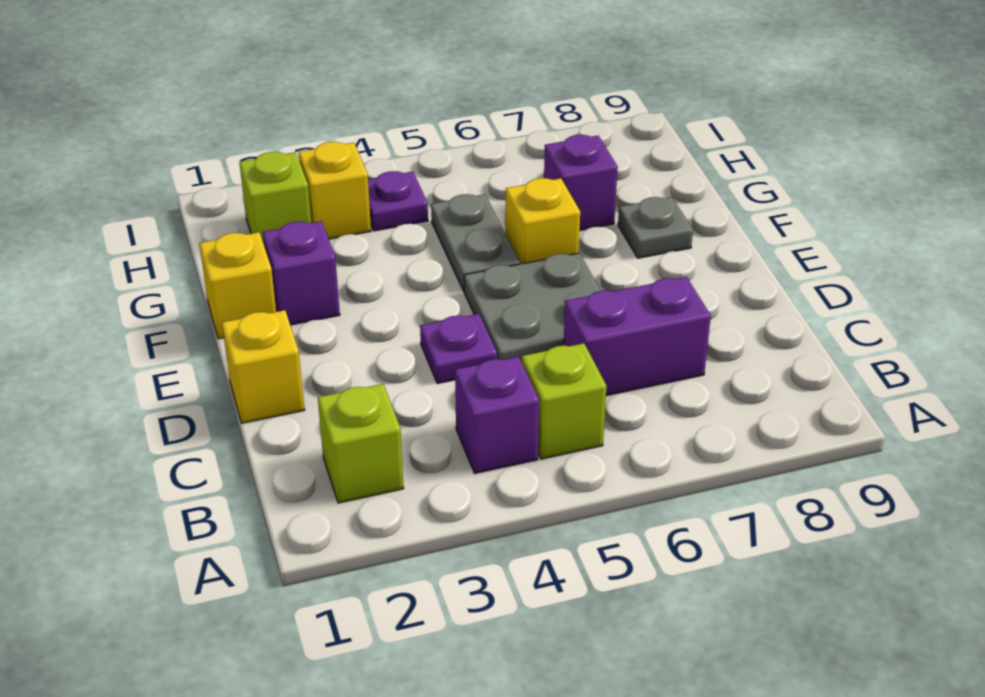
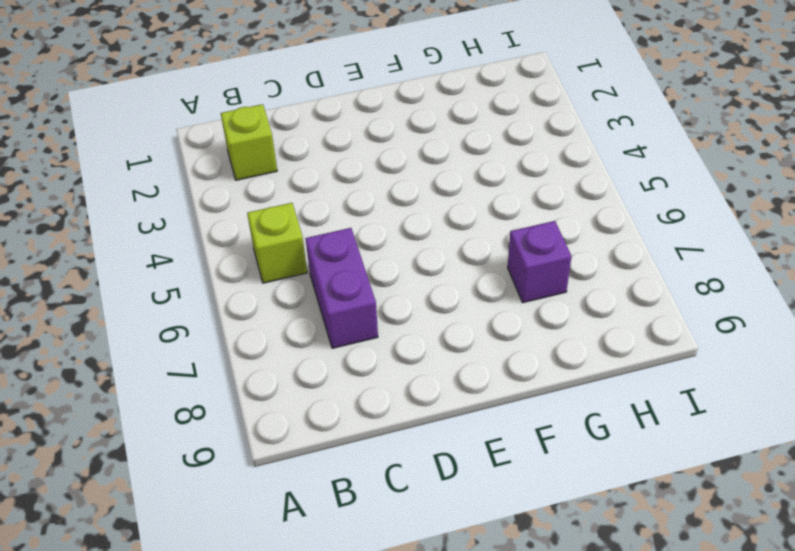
none -> purple 1x1 brick [455,357,539,473]
none -> yellow 1x1 brick [222,310,305,423]
none -> purple 1x1 plate [420,314,497,384]

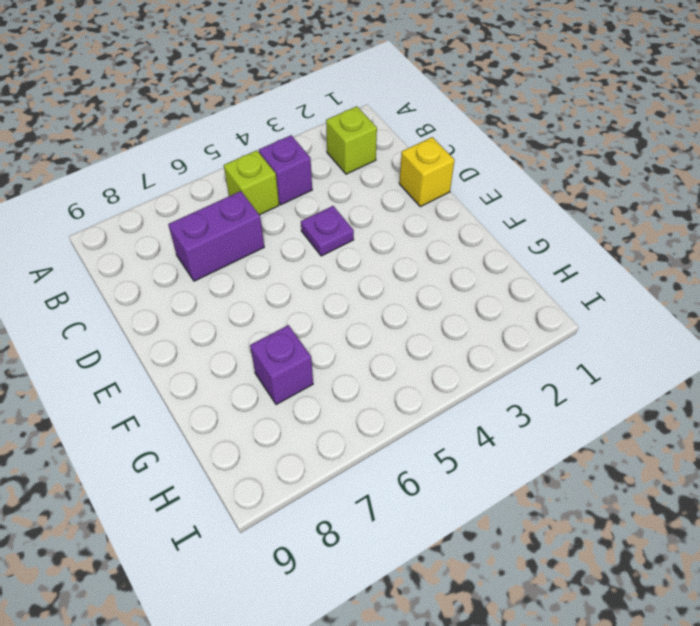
none -> grey 2x2 plate [464,253,601,362]
none -> yellow 1x1 brick [199,232,276,339]
none -> purple 1x1 brick [263,221,340,325]

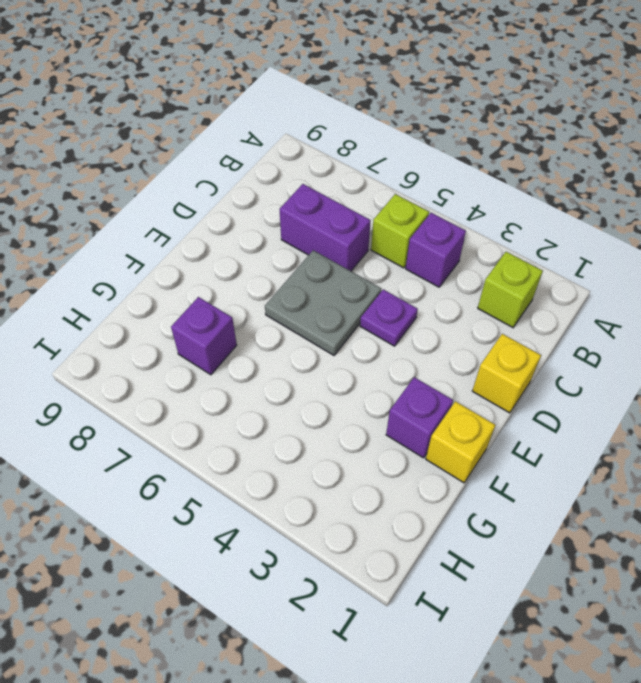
none -> grey 1x2 plate [431,194,520,291]
none -> yellow 1x1 brick [505,178,580,264]
none -> grey 1x1 plate [618,197,693,258]

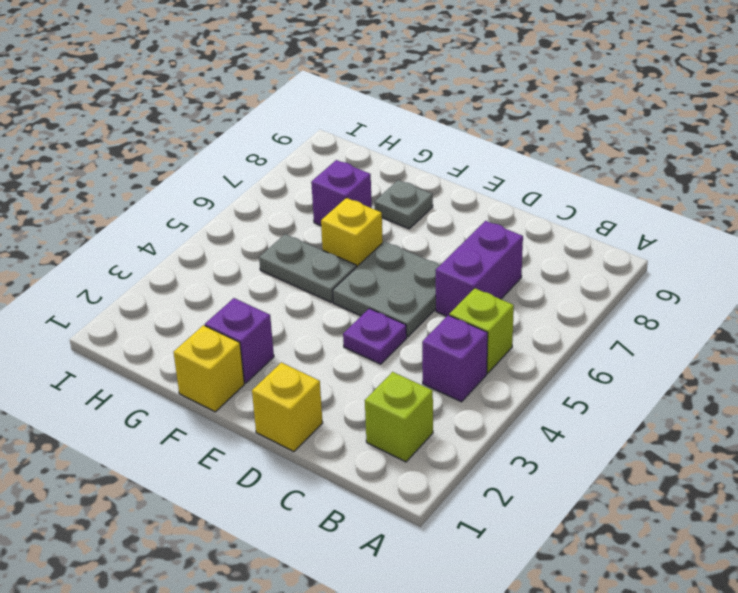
none -> lime 1x1 brick [239,152,311,244]
none -> yellow 1x1 brick [299,142,371,239]
none -> purple 1x1 plate [368,171,428,231]

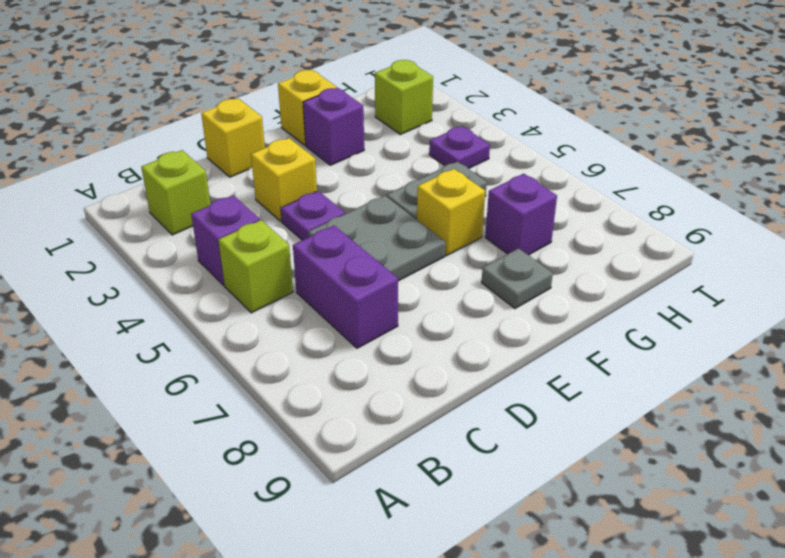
yellow 1x1 brick [251,138,317,221] -> yellow 1x1 brick moved to [299,142,371,239]

